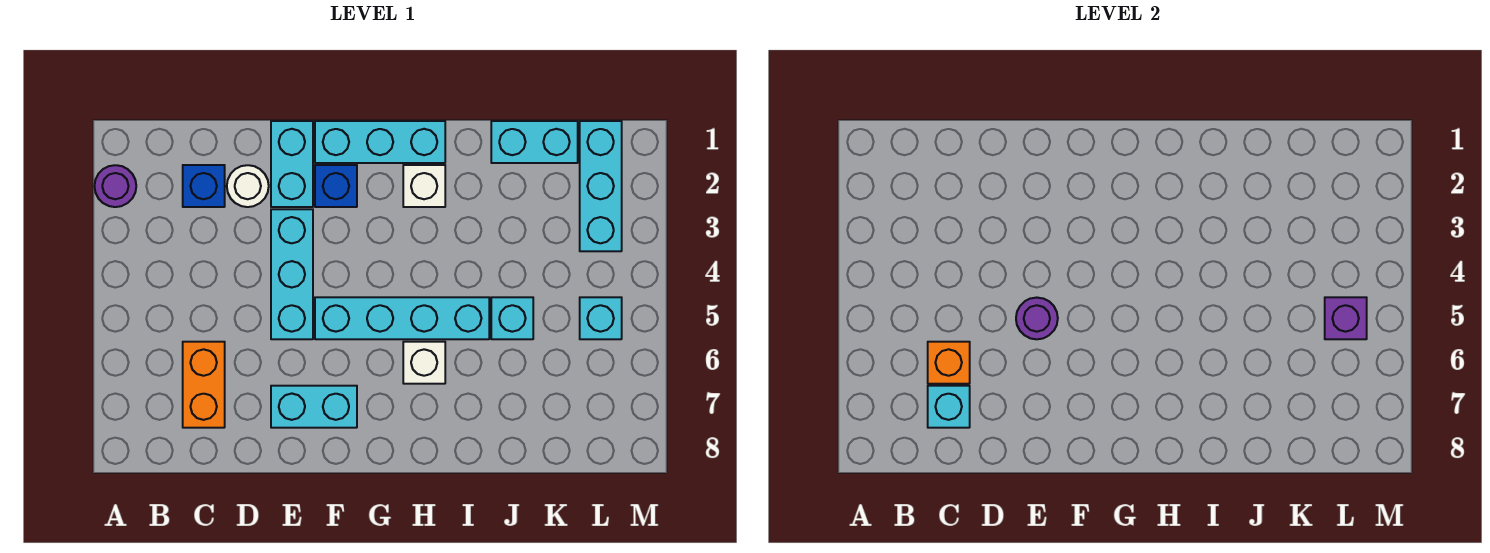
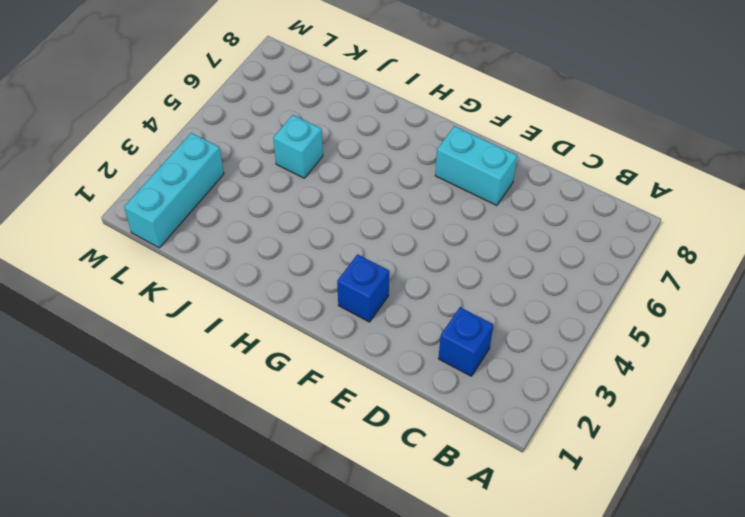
none -> purple 1x1 round brick [94,165,136,207]
none -> orange 1x2 brick [183,342,225,428]
none -> white 1x1 round brick [227,165,269,207]

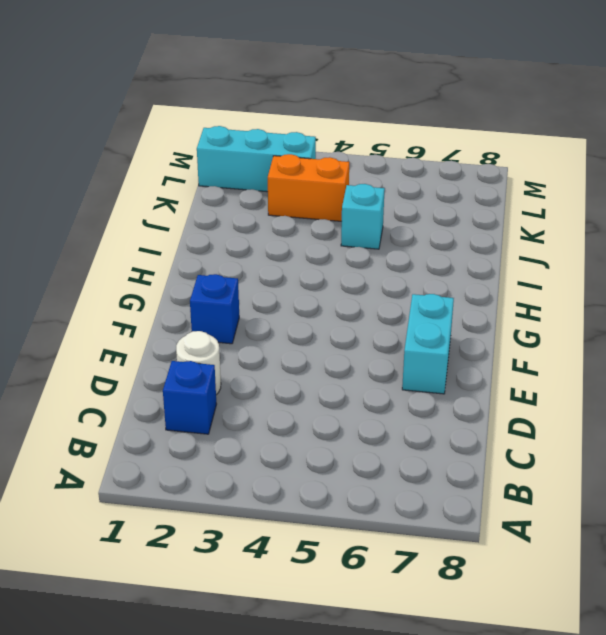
orange 1x2 brick [268,154,349,221] -> orange 1x2 brick moved to [183,342,225,428]
none -> purple 1x1 round brick [94,165,136,207]
none -> cyan 1x2 brick [271,121,313,207]
none -> cyan 1x3 brick [271,209,313,339]

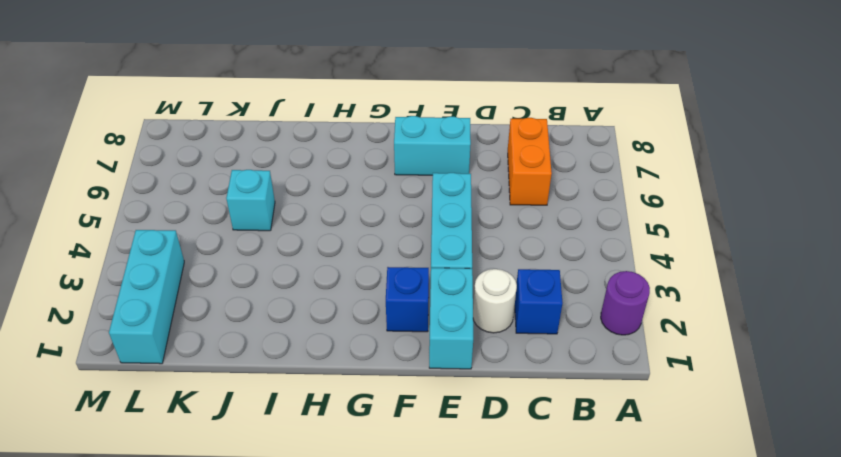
none -> cyan 1x3 brick [315,121,445,163]
none -> cyan 1x4 brick [315,297,489,339]
none -> white 1x1 brick [403,165,445,207]

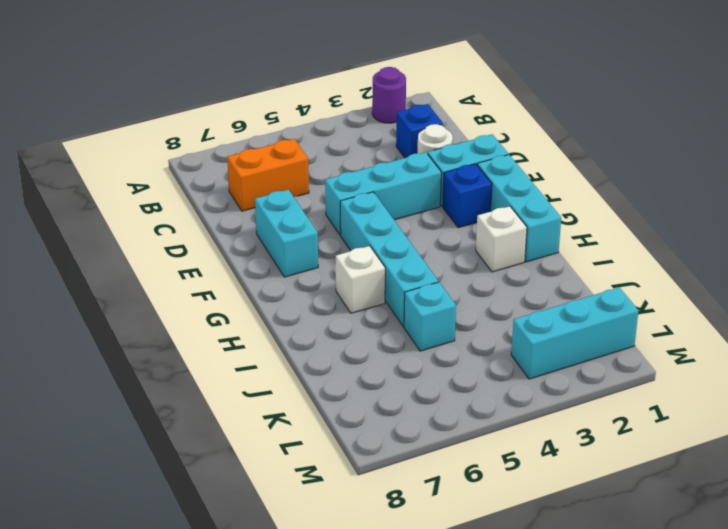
none -> cyan 1x2 brick [491,121,578,163]
none -> cyan 1x1 brick [580,297,622,339]
none -> orange 1x1 brick [928,342,970,384]

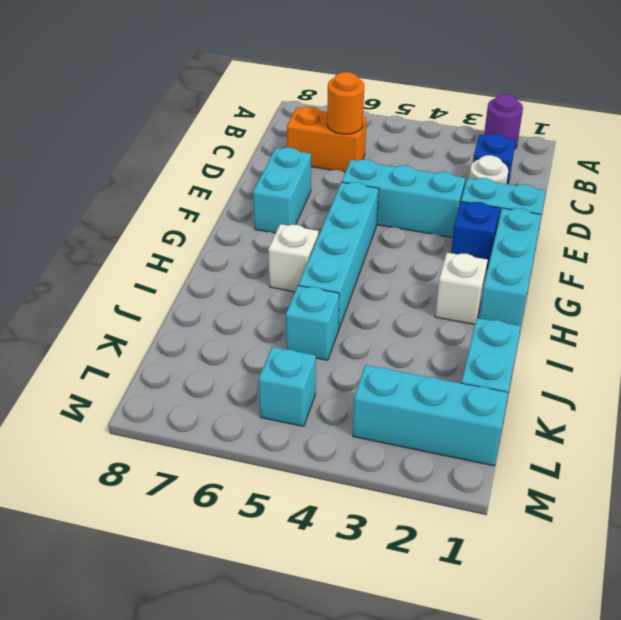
orange 1x1 round brick [327,72,364,134] -> orange 1x1 brick [928,342,970,384]
none -> cyan 1x1 brick [928,386,970,428]
none -> purple 1x1 round brick [1016,298,1058,339]
none -> purple 1x1 brick [1325,297,1367,339]

